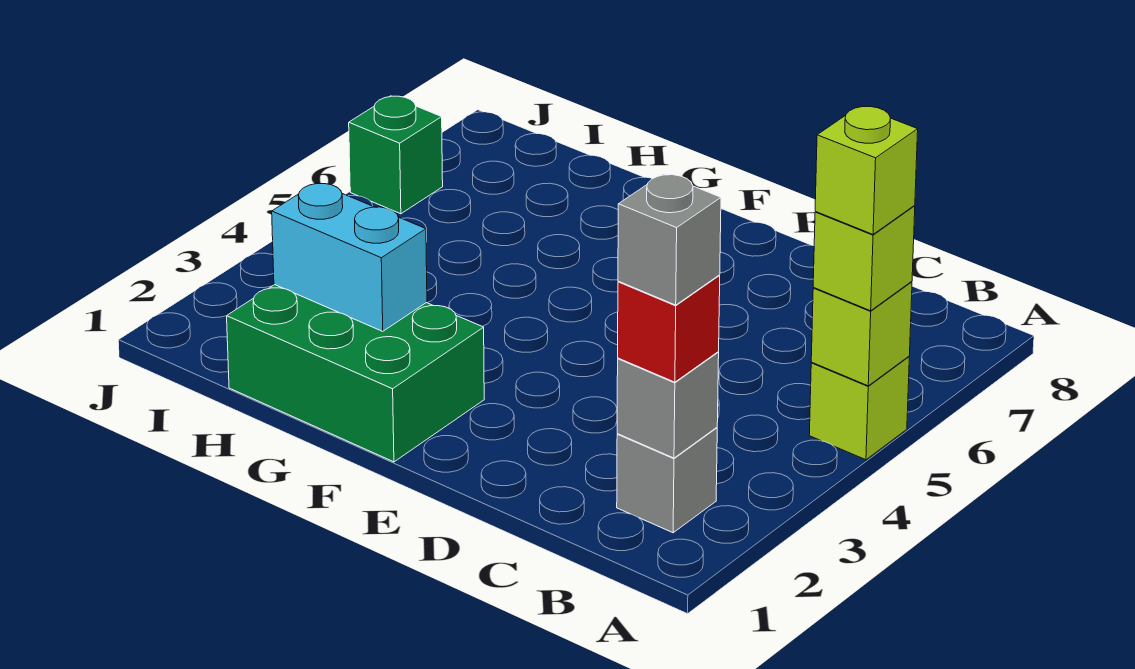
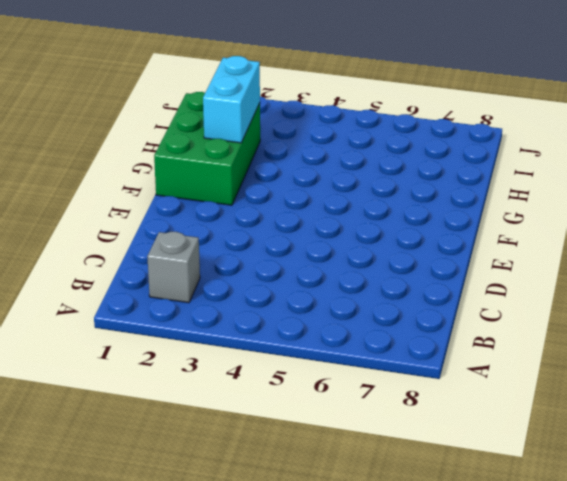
none -> lime 1x1 brick [809,356,909,460]
none -> green 1x1 brick [349,96,443,214]

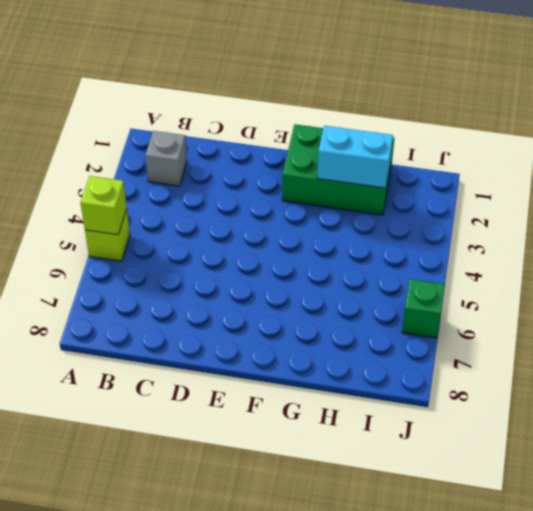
none -> grey 1x1 brick [617,352,719,458]
none -> lime 1x1 brick [813,206,915,311]

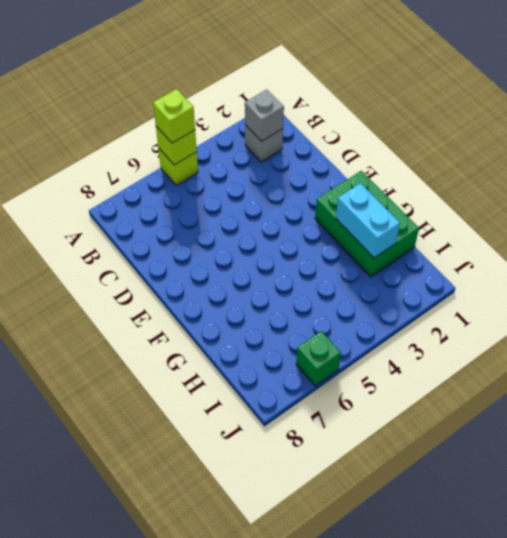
none -> red 1x1 brick [618,276,720,382]
none -> lime 1x1 brick [815,106,918,234]

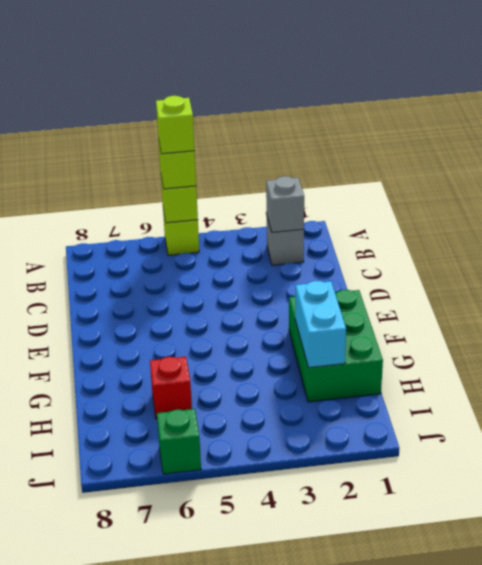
red 1x1 brick [150,357,192,419] -> red 1x1 brick moved to [618,276,720,382]
none -> grey 1x1 brick [618,174,721,305]

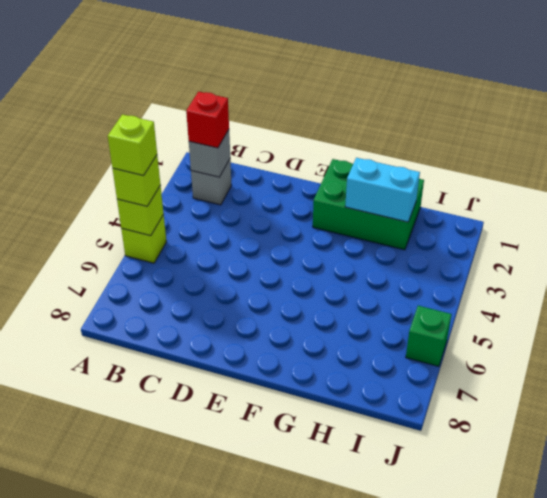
none -> grey 1x1 brick [618,174,721,305]

